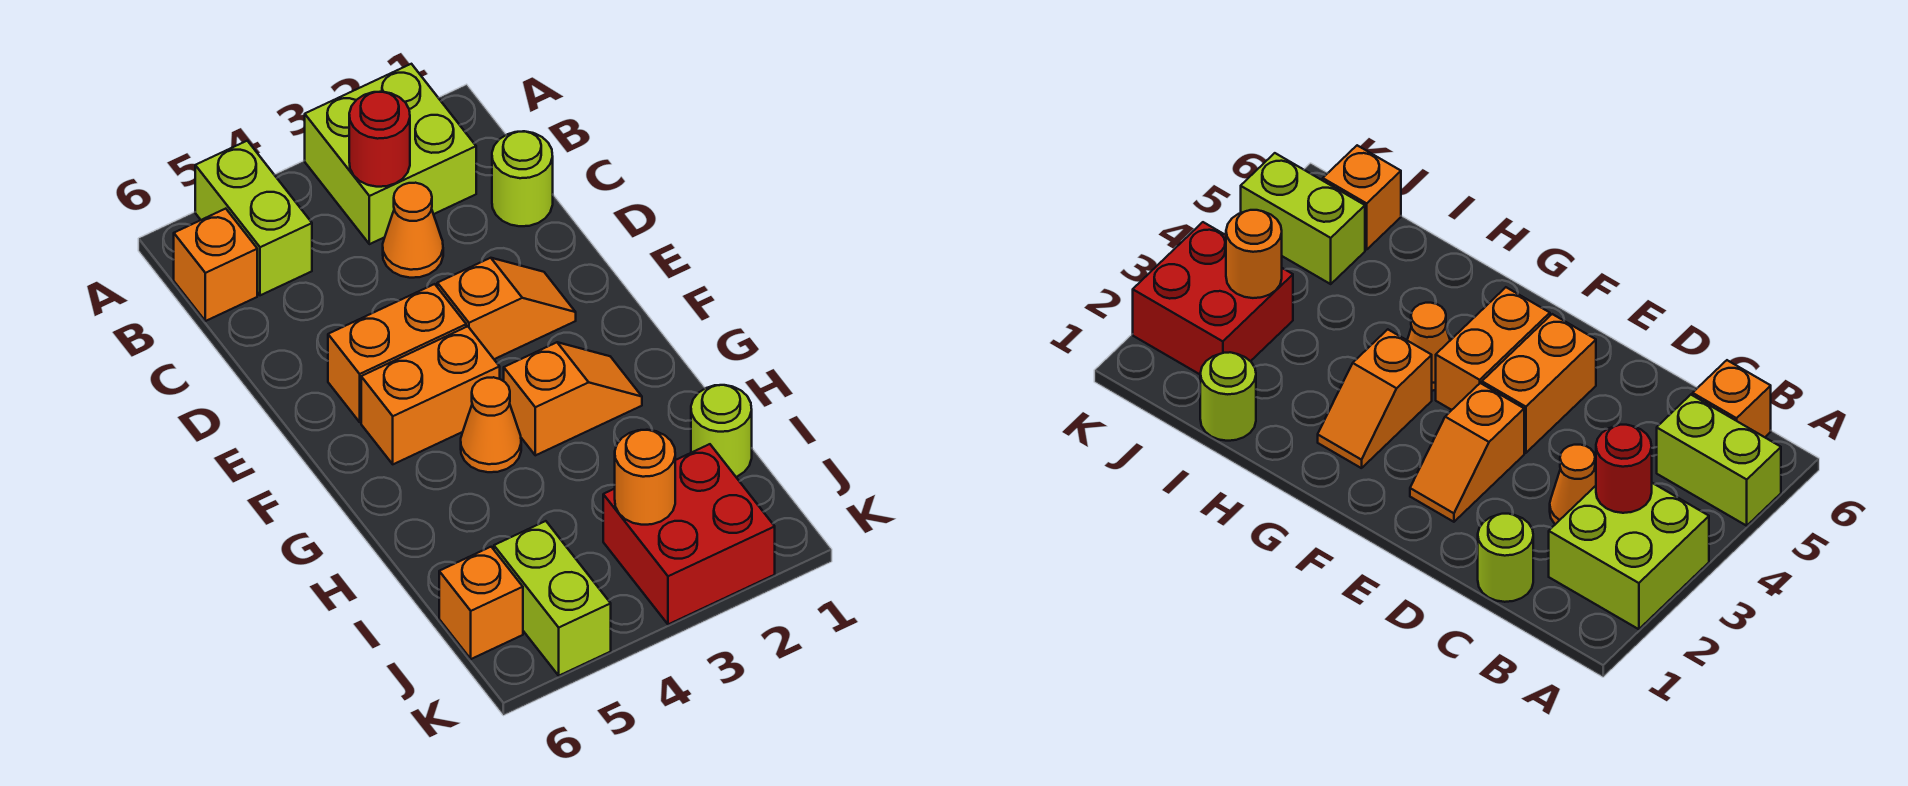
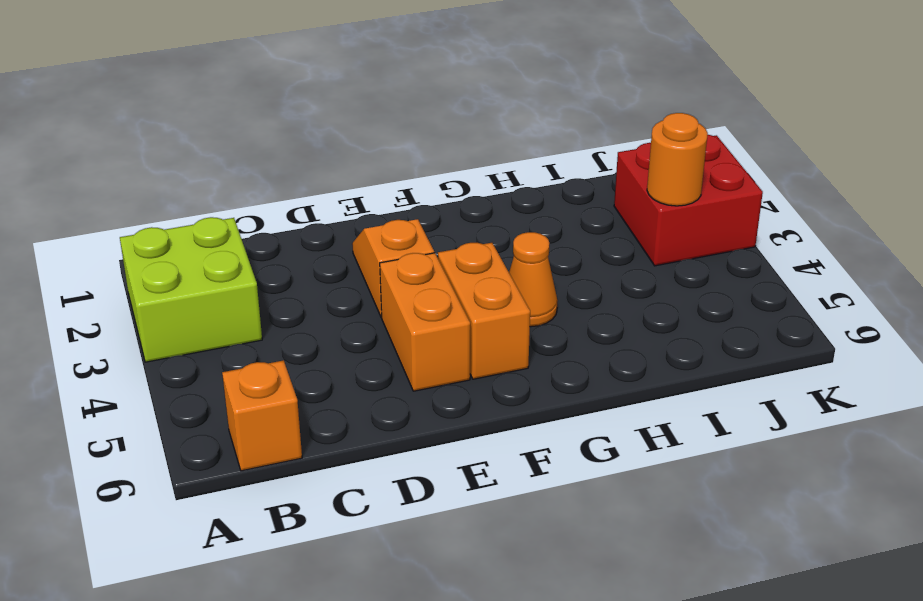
none -> lime 1x2 brick [195,141,312,295]
none -> lime 1x1 round brick [492,131,553,226]
none -> orange 1x1 cone [383,183,443,278]

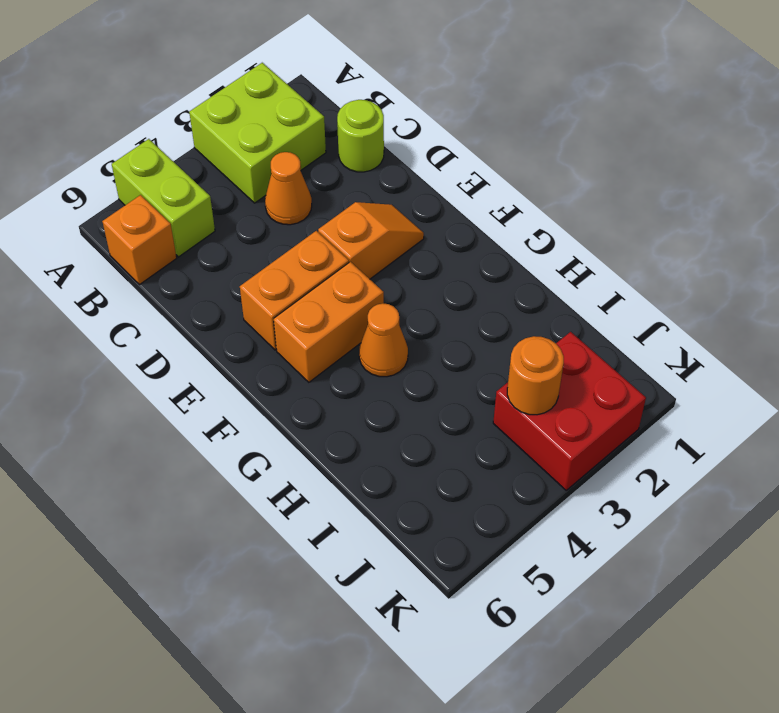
none -> orange 1x2 slope [504,342,642,455]
none -> lime 1x1 round brick [691,385,752,477]
none -> lime 1x2 brick [494,521,611,676]

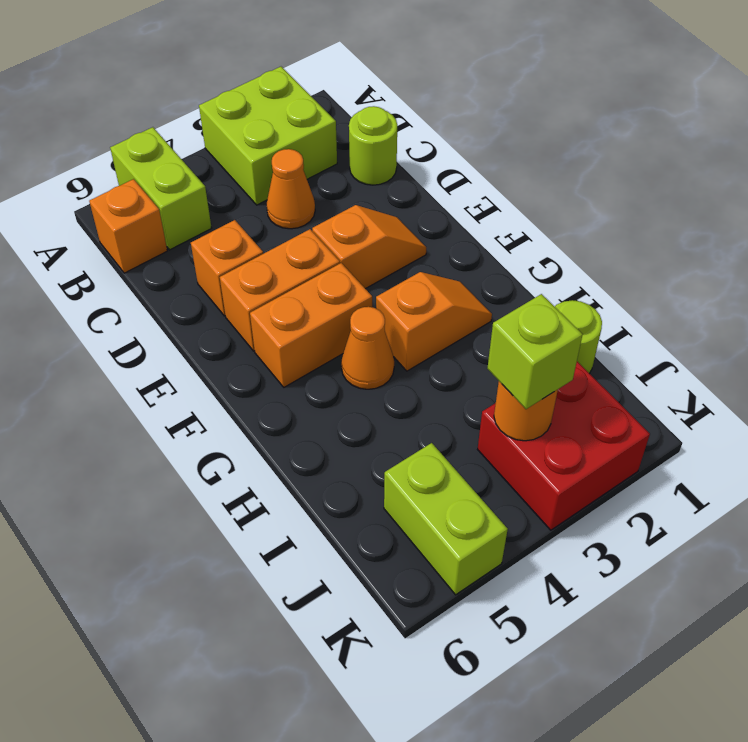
orange 1x1 brick [191,220,263,316] -> orange 1x1 brick moved to [439,547,523,659]
lime 1x1 brick [487,294,583,409] -> none
none -> red 1x1 round brick [349,92,410,187]

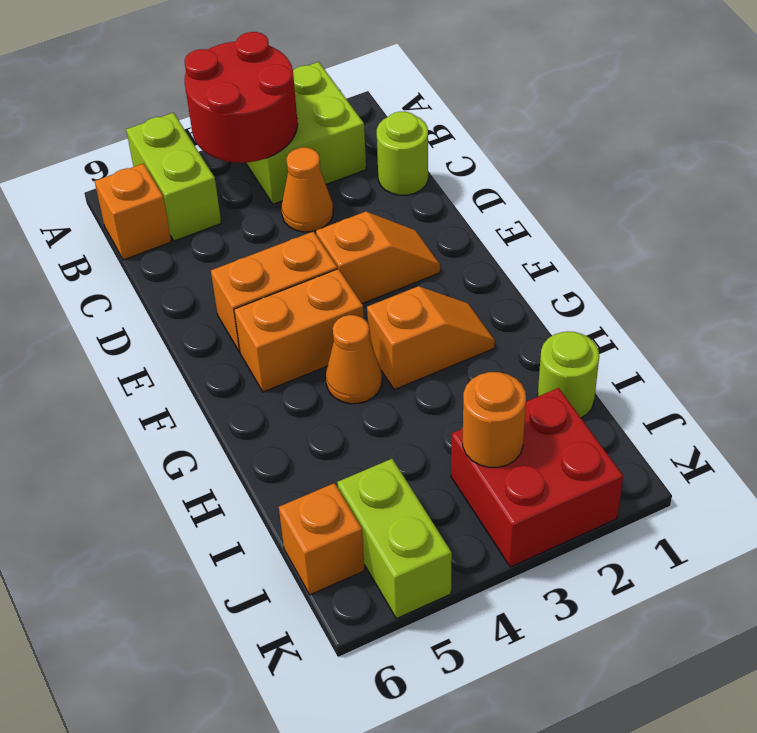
red 2x2 round brick [185,32,298,163] -> red 1x1 round brick [349,92,410,187]

